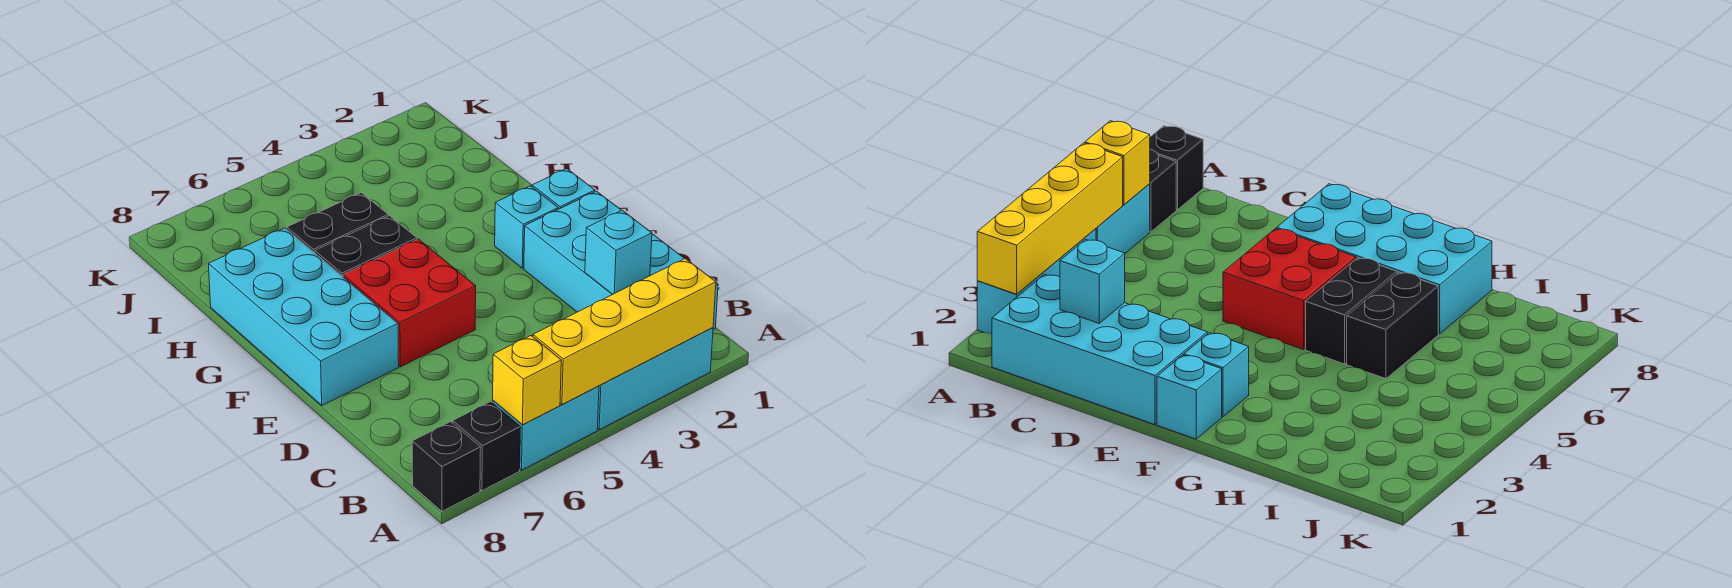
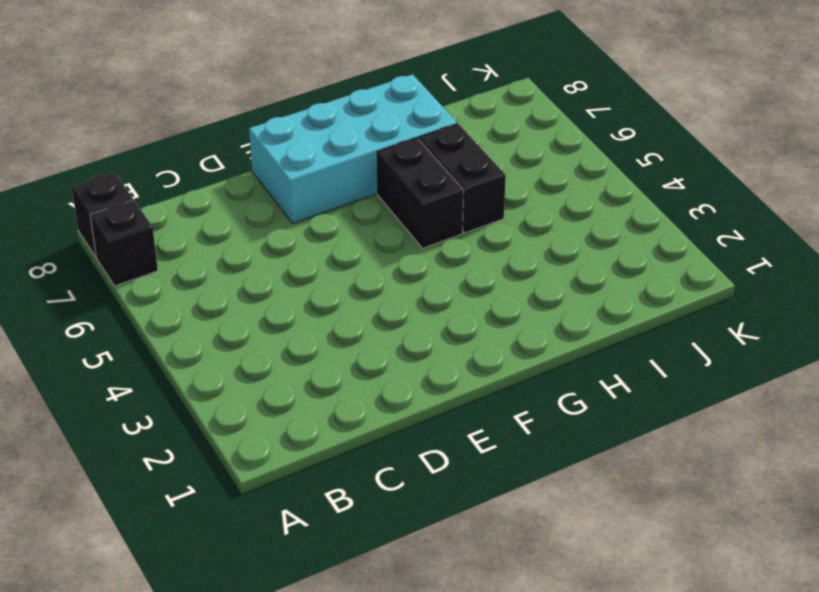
none -> cyan 1x3 brick [597,328,713,430]
none -> cyan 1x2 brick [493,386,599,470]
none -> cyan 2x4 brick [524,191,718,329]

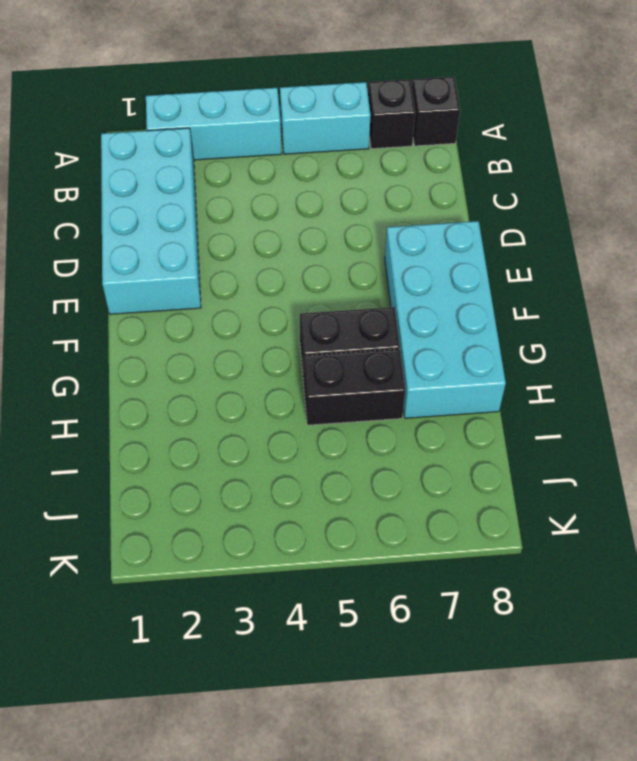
none -> red 2x2 brick [343,239,476,367]
none -> cyan 1x1 brick [532,169,595,209]
none -> cyan 1x1 brick [495,186,558,268]

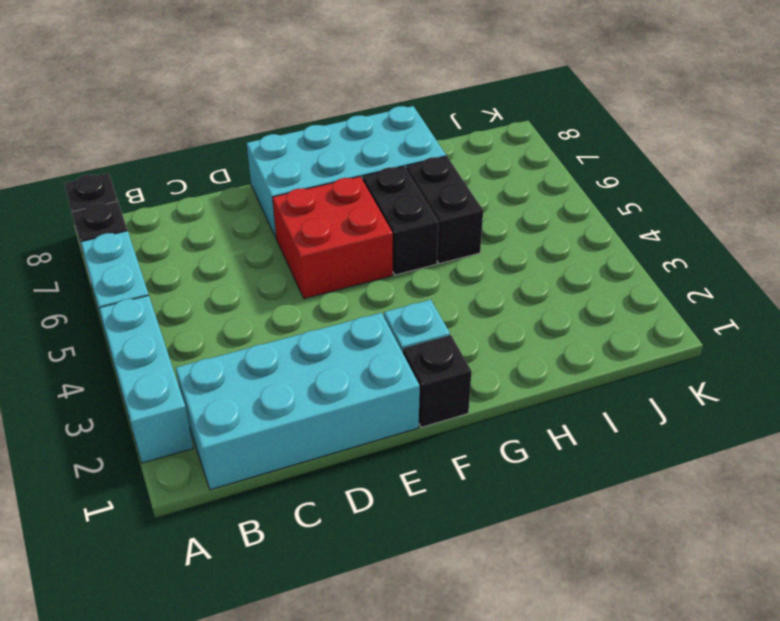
black 1x1 brick [403,335,472,427] -> cyan 1x1 brick [532,169,595,209]
none -> yellow 1x4 brick [533,258,716,404]
none -> yellow 1x1 brick [493,336,561,425]
none -> cyan 1x1 brick [585,210,652,294]

